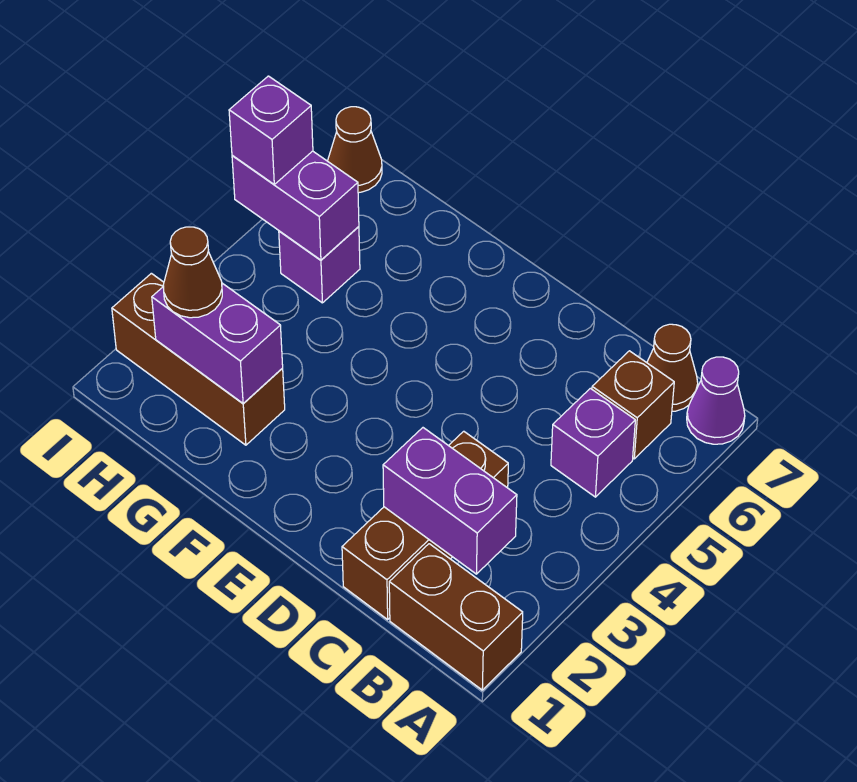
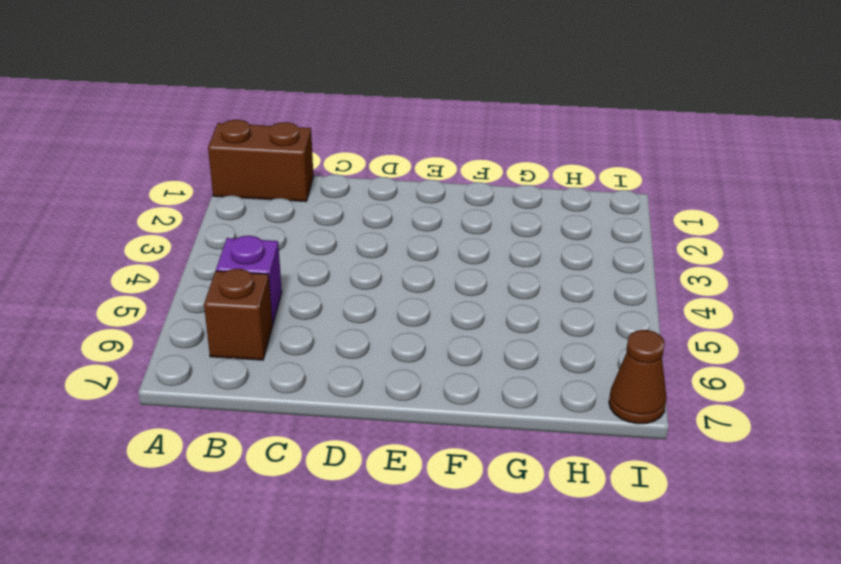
none -> purple 1x1 cone [687,357,745,444]
none -> brown 1x1 cone [647,324,698,411]
none -> brown 1x3 brick [342,431,508,619]

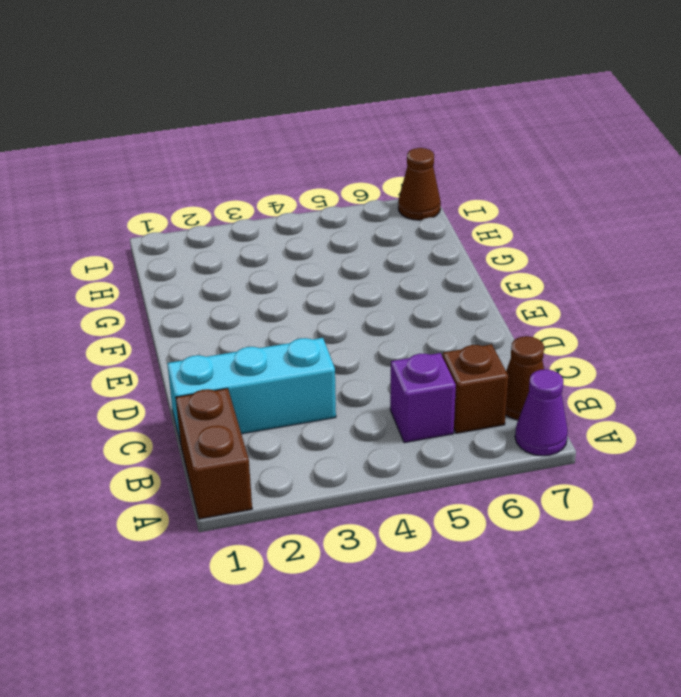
cyan 1x3 brick [167,338,336,443] -> brown 1x3 brick [342,431,508,619]
none -> brown 1x3 brick [112,273,285,445]
none -> purple 1x1 brick [279,227,360,303]
none -> purple 1x2 brick [383,428,517,574]

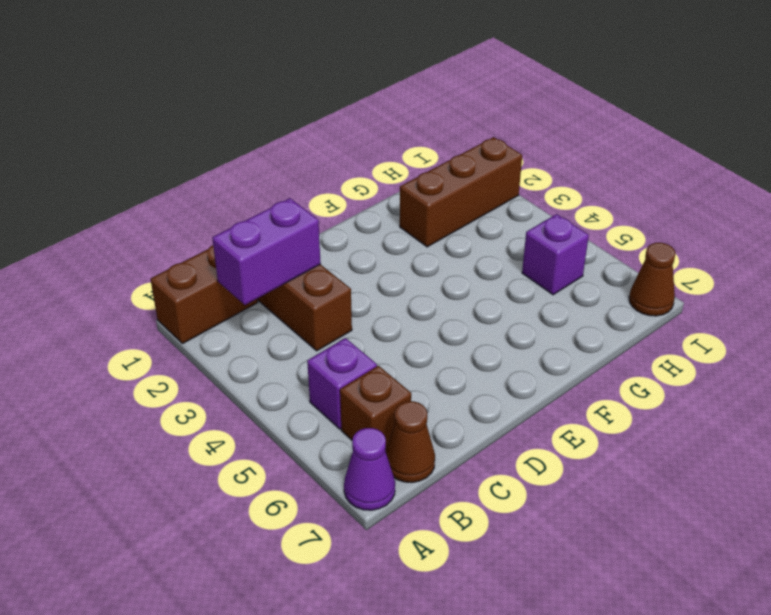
none -> purple 1x2 brick [152,283,283,404]
none -> purple 1x2 brick [232,151,359,260]
none -> brown 1x1 cone [163,227,222,318]

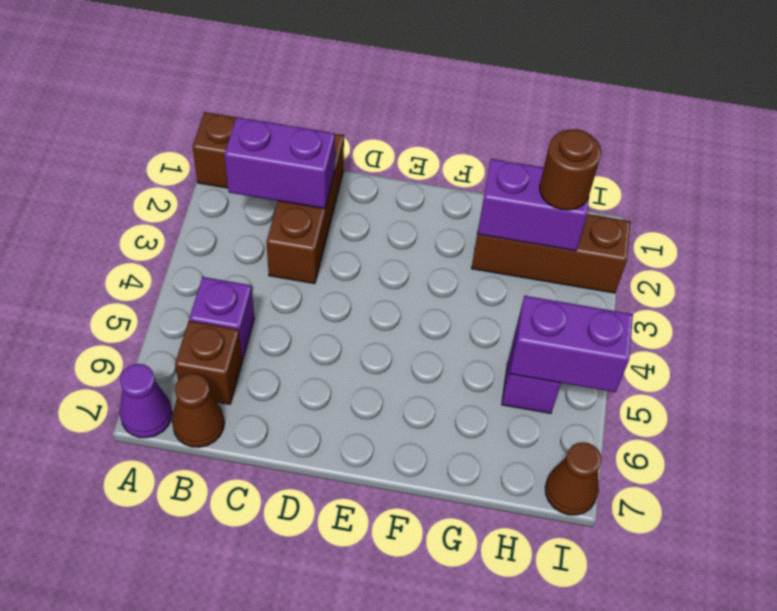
brown 1x1 round brick [540,129,601,210] -> brown 1x1 cone [163,227,222,318]
none -> purple 1x1 brick [229,76,313,184]

